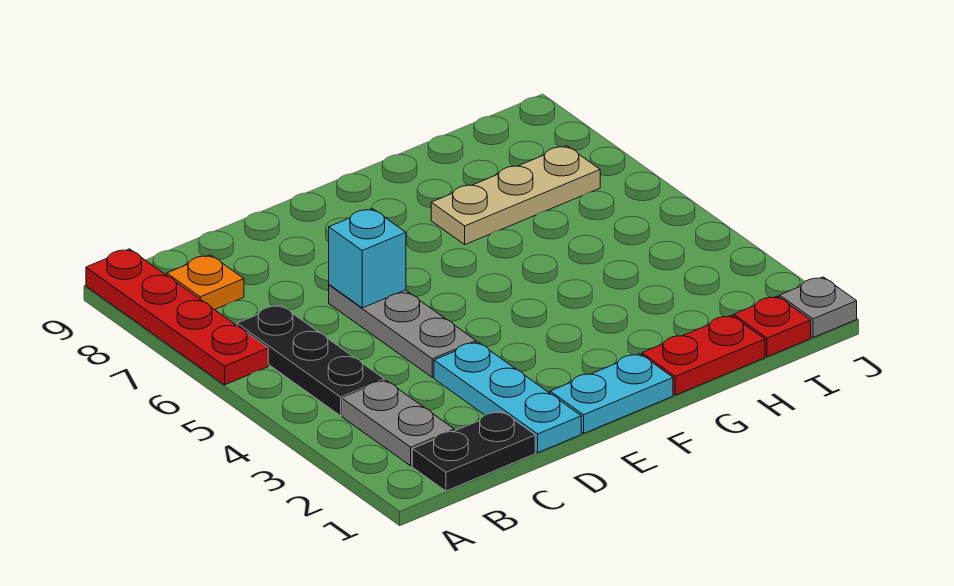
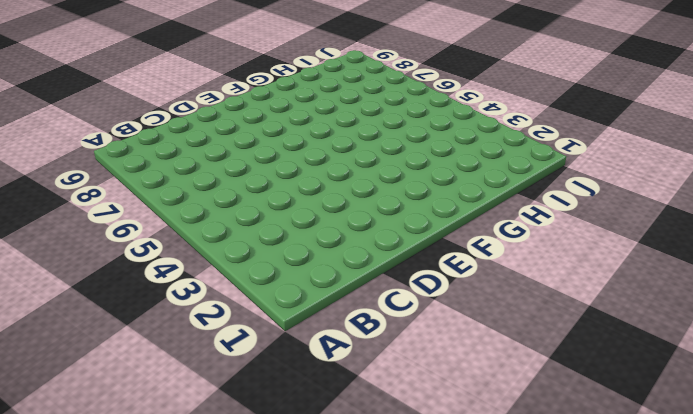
none -> red 1x4 plate [86,249,268,385]
none -> black 1x2 plate [412,411,535,491]
none -> grey 1x2 plate [342,380,454,466]

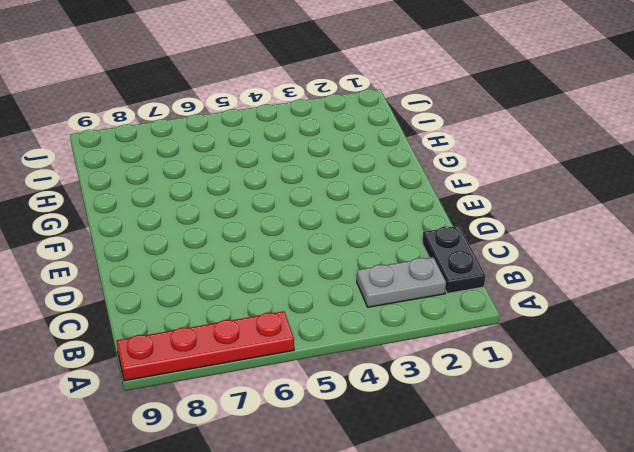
none -> black 1x3 plate [237,305,384,416]
none -> orange 1x1 plate [167,255,244,310]
none -> cyan 1x3 plate [434,342,581,453]

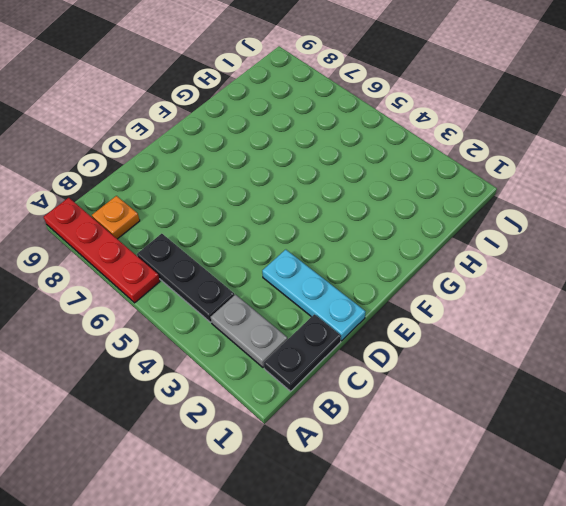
none -> grey 1x3 plate [329,285,476,377]
none -> cyan 1x2 plate [550,354,673,433]
none -> red 1x2 plate [642,315,765,395]

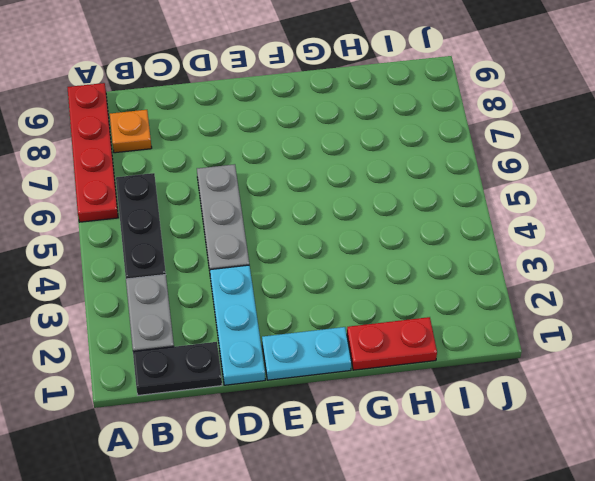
none -> tan 1x3 plate [431,146,600,245]
none -> red 1x1 plate [734,296,811,357]
none -> grey 1x1 plate [780,277,857,338]

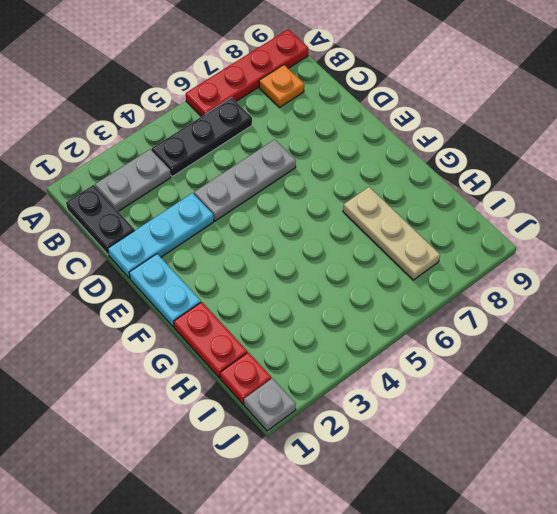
none -> cyan 1x1 brick [329,209,406,308]

